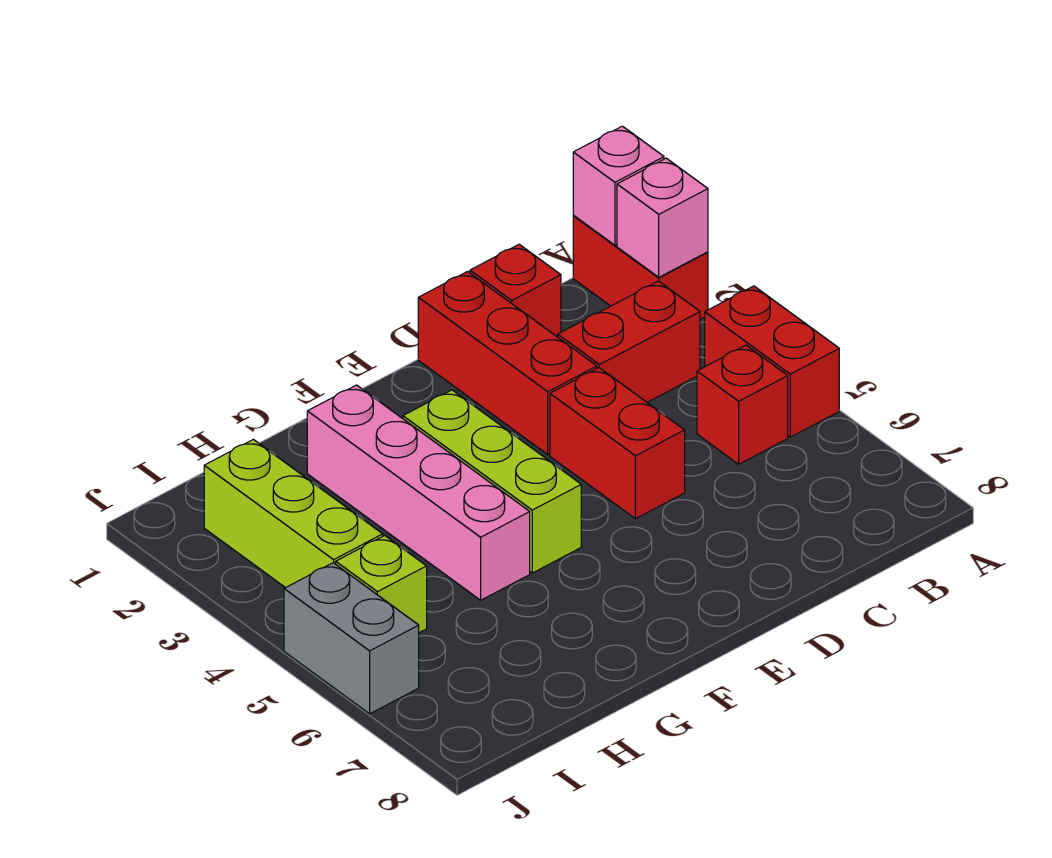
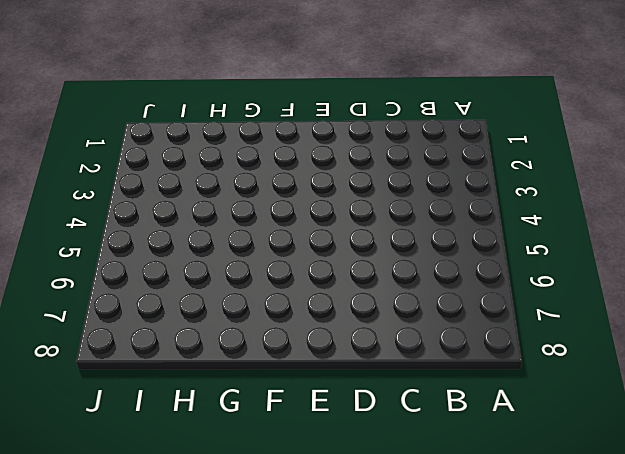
none -> red 1x2 brick [573,216,708,319]
none -> red 1x2 brick [705,286,839,437]
none -> red 1x2 brick [558,281,700,402]

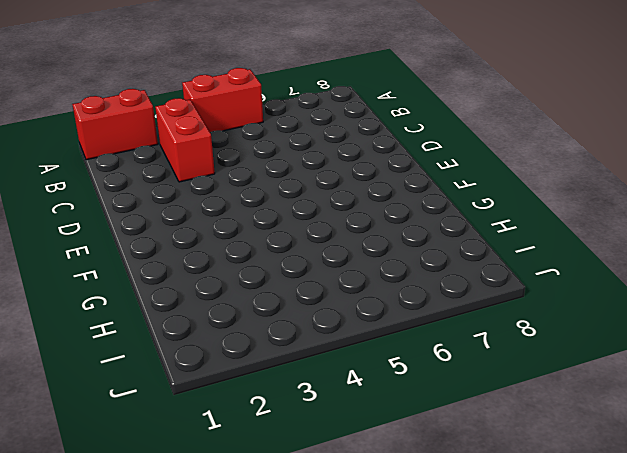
none -> red 1x1 brick [697,345,788,464]
none -> red 1x1 brick [470,244,561,337]
none -> red 1x3 brick [418,272,597,455]

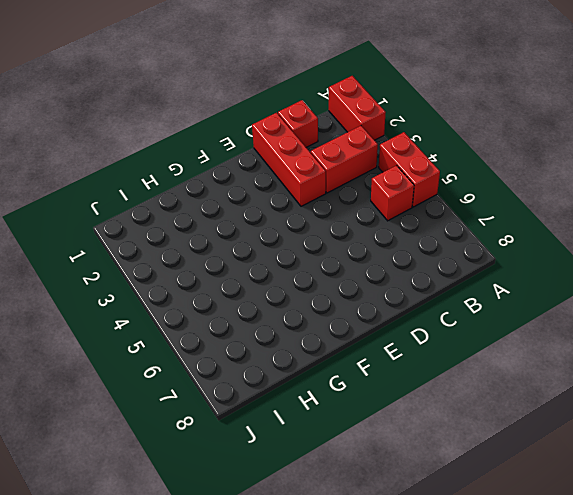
none -> red 1x2 brick [550,368,685,519]
none -> lime 1x3 brick [403,390,581,573]
none -> pink 1x4 brick [307,385,530,600]

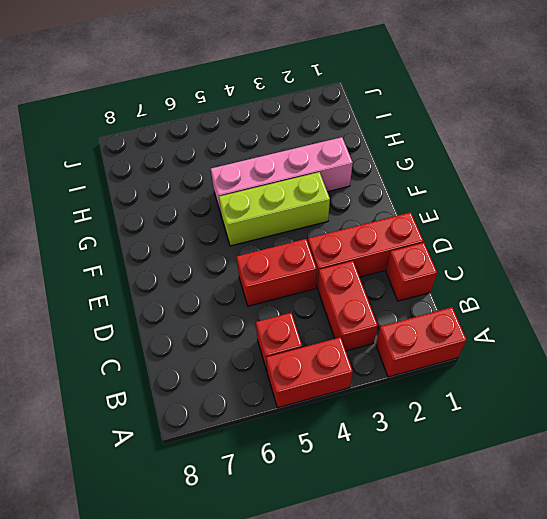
none -> lime 1x3 brick [204,439,383,588]
none -> lime 1x1 brick [336,536,427,633]
none -> grey 1x2 brick [284,563,419,714]

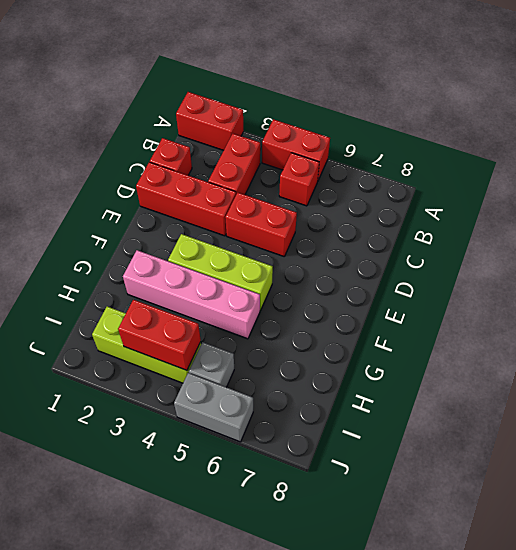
red 1x2 brick [118,300,201,370] -> none
grey 1x1 brick [189,342,234,387] -> lime 1x1 brick [336,536,427,633]
none -> pink 1x1 brick [573,126,664,245]
none -> pink 1x1 brick [617,158,708,277]

